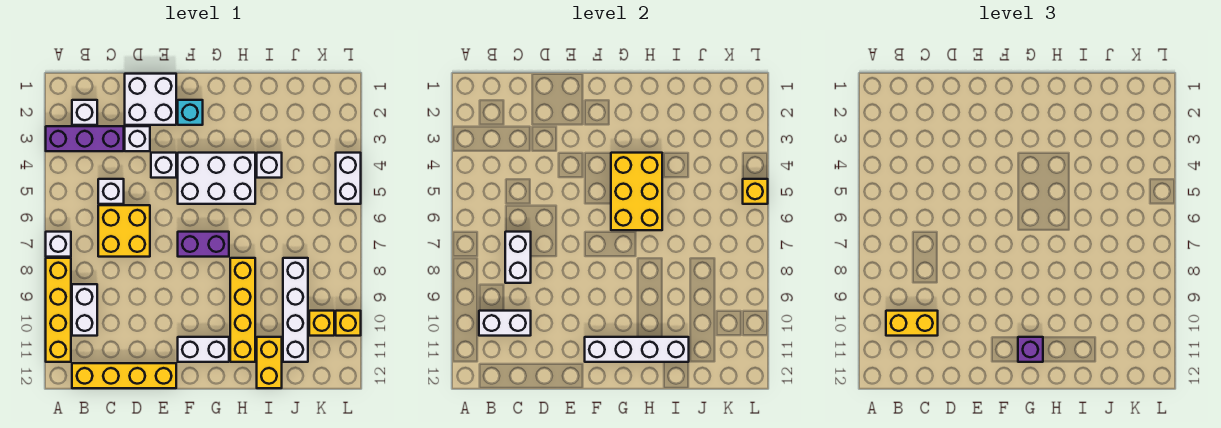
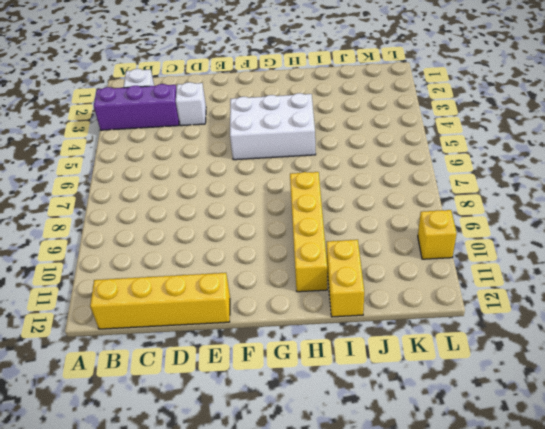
none -> white 1x1 brick [46,232,71,257]
none -> yellow 1x4 brick [46,258,71,362]
none -> white 1x2 brick [72,284,97,336]

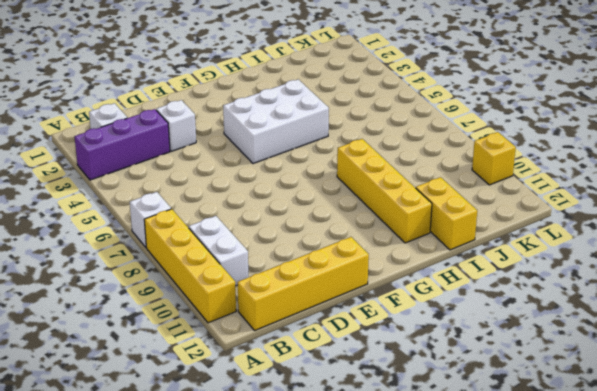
none -> white 1x1 brick [98,179,124,204]
none -> yellow 2x2 brick [98,205,150,257]
none -> white 2x2 brick [125,74,176,125]

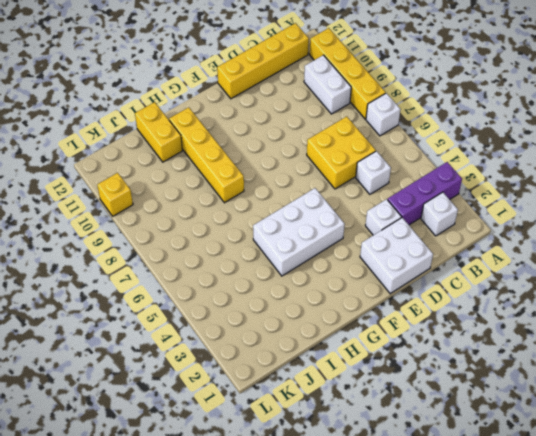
none -> white 1x1 brick [151,153,176,178]
none -> cyan 1x1 brick [178,100,203,125]
none -> purple 1x2 brick [178,232,229,257]

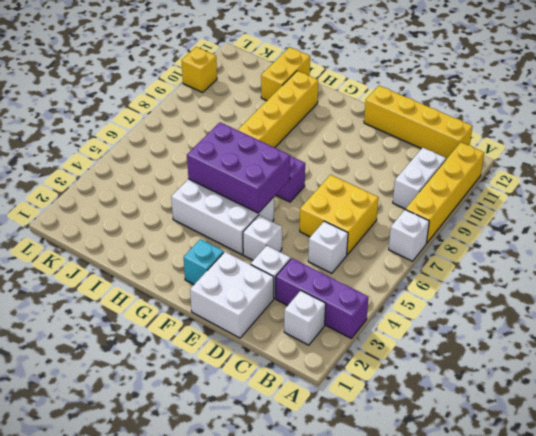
purple 2x3 brick [187,122,290,213] -> yellow 2x3 brick [611,153,662,230]
none -> white 1x2 brick [178,337,229,362]
none -> white 1x1 brick [257,153,282,178]
none -> white 1x4 brick [283,258,308,362]

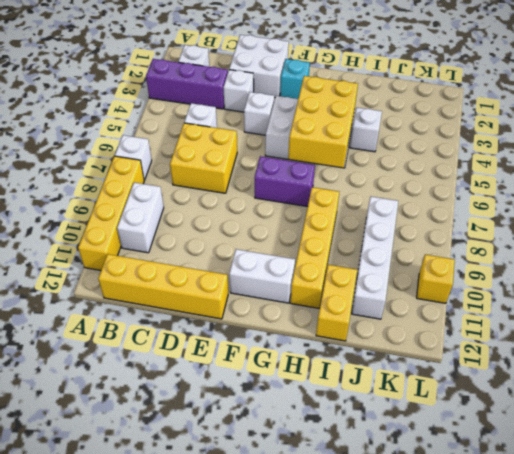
none -> yellow 1x1 brick [309,311,334,336]
none -> white 1x2 brick [336,153,361,204]
none -> white 1x2 brick [479,311,531,336]

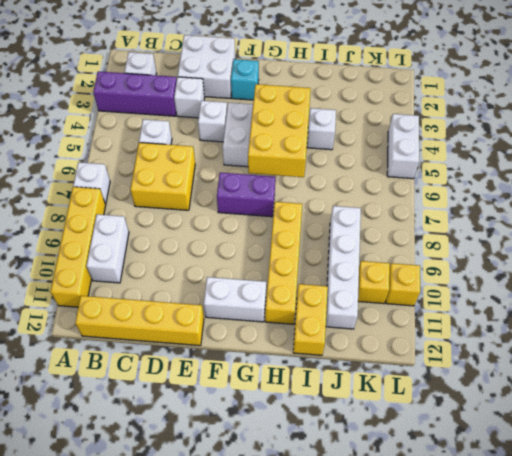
none -> white 1x2 brick [479,311,531,336]
none -> white 1x2 brick [505,232,531,283]
none -> white 1x4 brick [585,337,689,362]

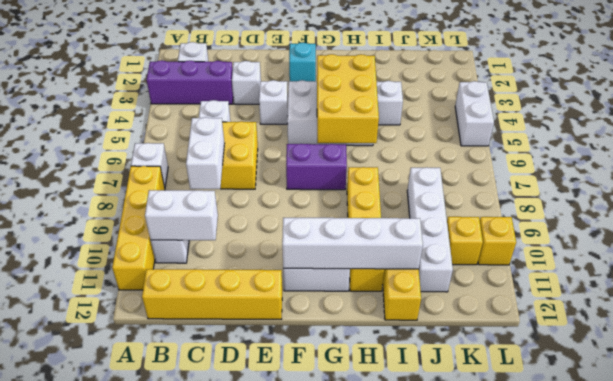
none -> white 2x2 brick [125,74,176,125]
none -> yellow 1x1 brick [743,179,768,204]
none -> yellow 1x2 brick [886,311,938,336]

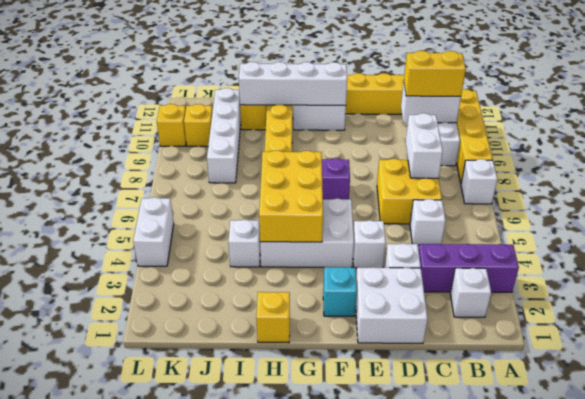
yellow 1x1 brick [256,292,290,343] -> yellow 1x1 brick moved to [743,179,768,204]
none -> purple 1x1 brick [1018,337,1043,362]

